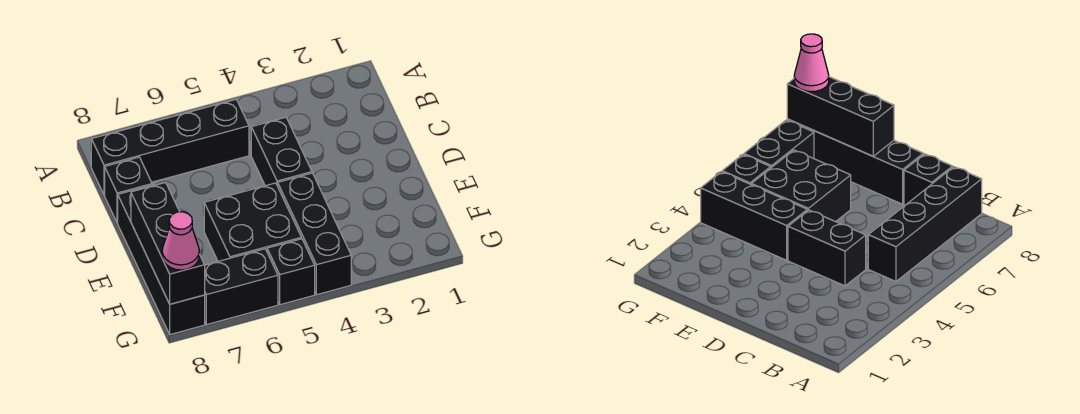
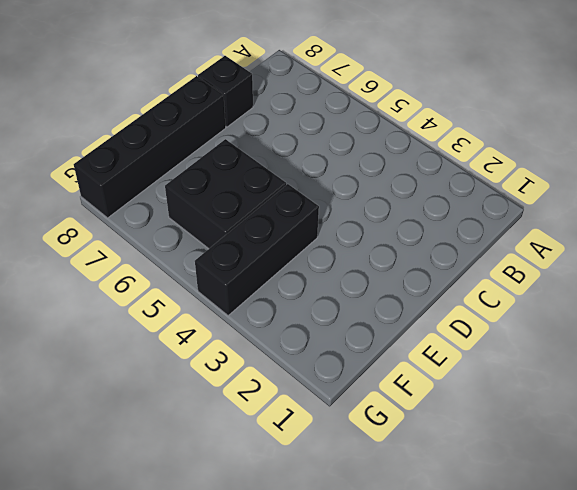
none -> black 1x4 brick [91,100,249,195]
none -> black 1x2 brick [251,117,312,186]

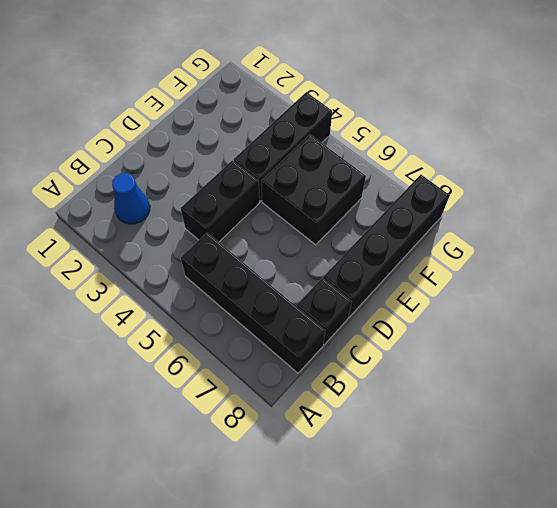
blue 1x1 cone [112,173,150,224] -> none
none -> black 1x1 brick [267,239,315,305]
none -> black 1x2 brick [205,249,278,325]

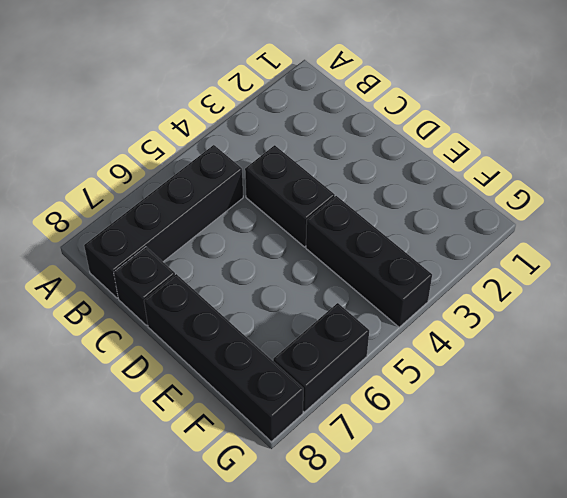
none -> black 2x2 brick [204,183,301,261]
none -> black 1x1 brick [267,239,315,305]

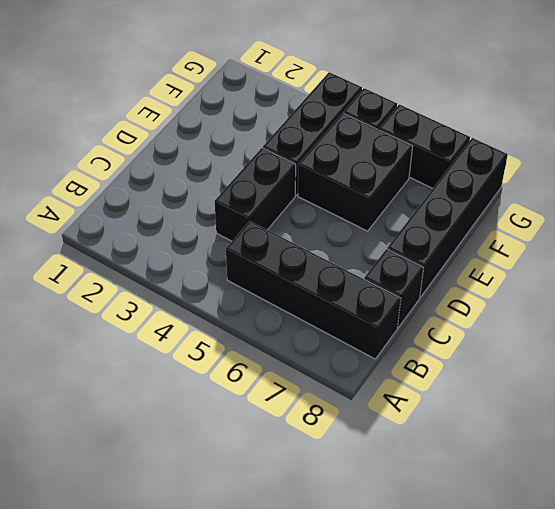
none -> black 1x3 brick [131,183,205,304]
none -> pink 1x1 cone [162,212,199,270]

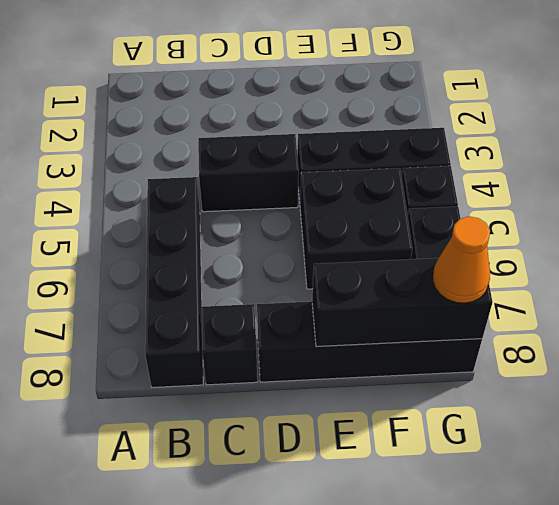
orange 1x1 cone [433,217,490,303] -> pink 1x1 cone [162,212,199,270]

